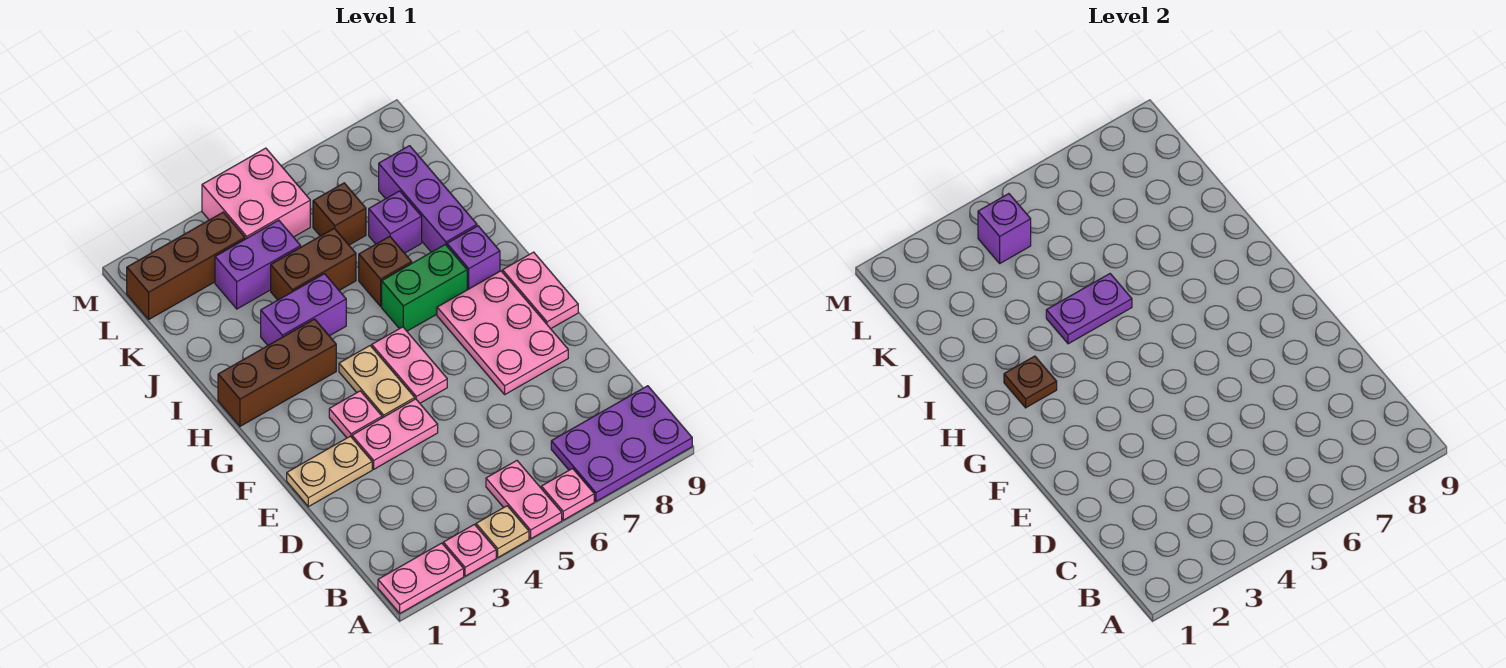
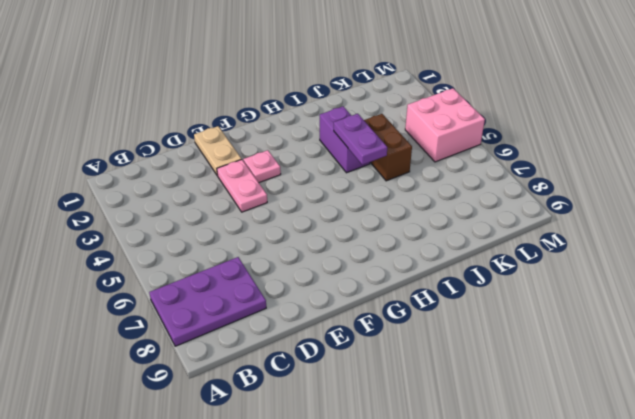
purple 2x3 plate [149,257,266,346] -> purple 2x3 plate turned to [551,386,692,501]
none -> pink 1x2 plate [378,543,464,613]
none -> pink 1x1 plate [443,524,496,576]
none -> tan 1x1 plate [476,506,529,557]

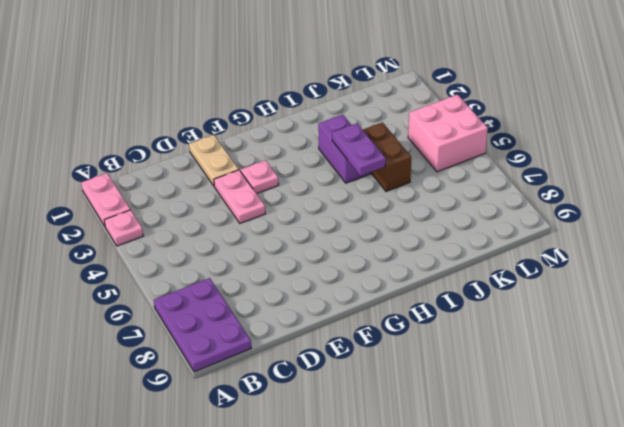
none -> tan 1x1 plate [476,506,529,557]
none -> pink 1x2 plate [486,461,562,539]
none -> pink 1x1 plate [541,469,594,520]

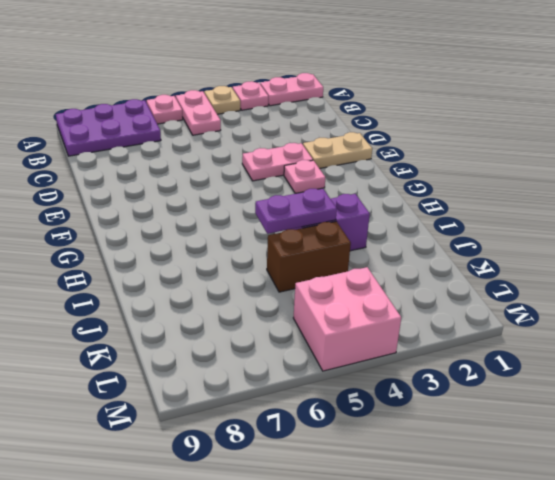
none -> pink 2x3 plate [437,271,568,394]
none -> tan 1x2 plate [339,346,415,418]
none -> pink 1x2 plate [372,327,447,403]

